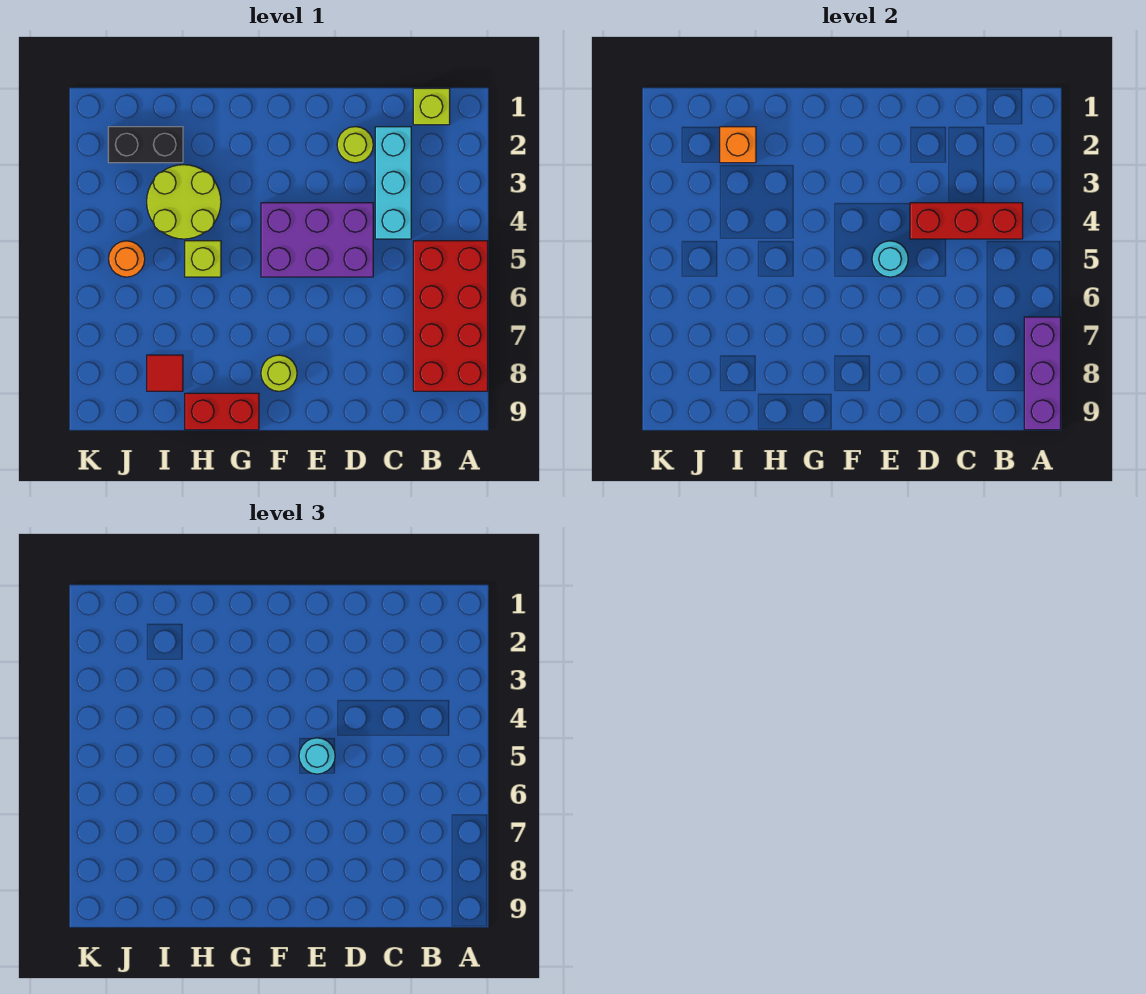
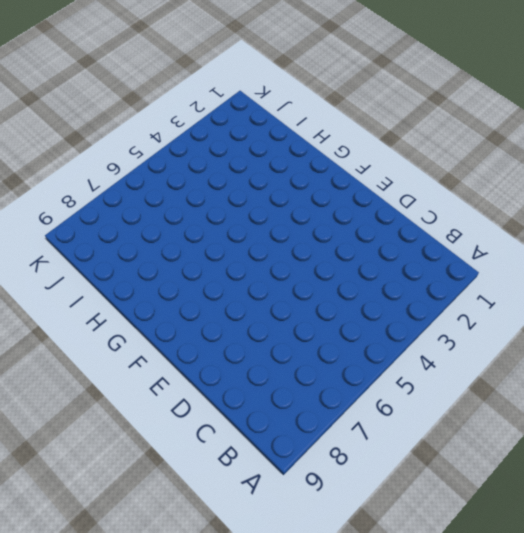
none -> red 2x4 brick [413,241,488,391]
none -> lime 1x1 brick [413,88,450,125]
none -> cyan 1x3 brick [375,127,411,239]

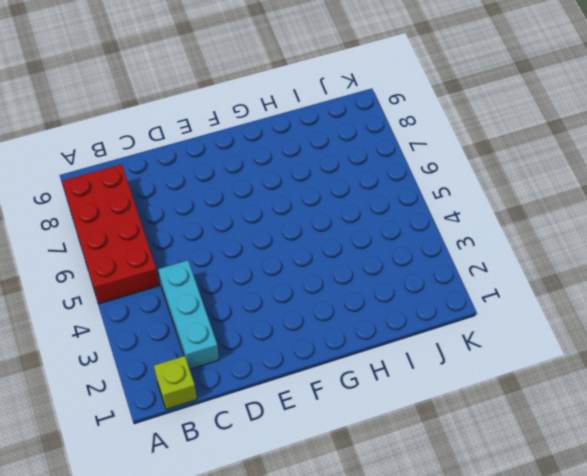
none -> lime 1x1 round brick [337,127,373,163]
none -> purple 2x3 brick [261,203,373,277]
none -> lime 1x1 round brick [261,355,297,391]

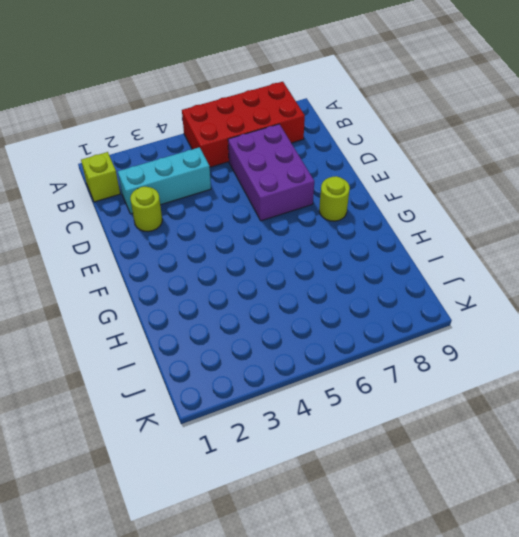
purple 2x3 brick [228,124,314,221] -> purple 2x3 brick moved to [261,203,373,277]
none -> red 1x2 brick [185,393,259,430]
none -> lime 2x2 round brick [147,165,221,239]
none -> lime 1x1 brick [185,241,221,277]

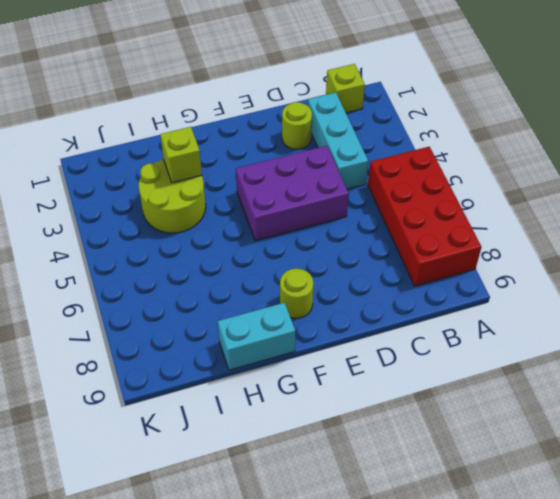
cyan 1x2 brick [218,303,295,370] -> red 1x2 brick [185,393,259,430]
lime 1x1 brick [160,127,202,183] -> lime 1x1 brick moved to [185,241,221,277]
none -> black 1x2 brick [108,127,183,163]
none -> red 1x1 tile [147,355,183,391]
none -> orange 1x1 round brick [109,241,145,277]

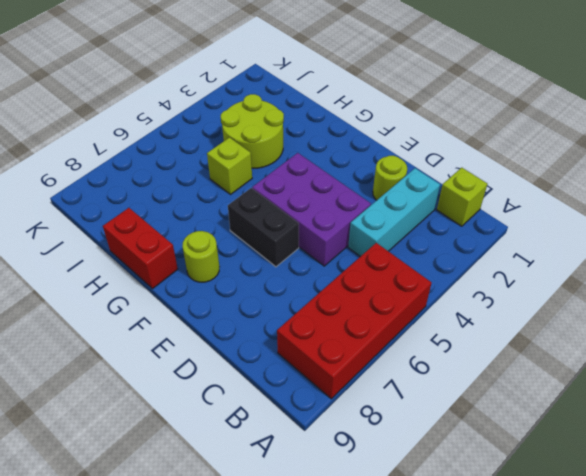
black 1x2 brick [228,188,299,267] -> black 1x2 brick moved to [108,127,183,163]
none -> red 1x1 tile [147,355,183,391]
none -> orange 1x1 round brick [109,241,145,277]
none -> purple 1x3 brick [1024,317,1061,430]

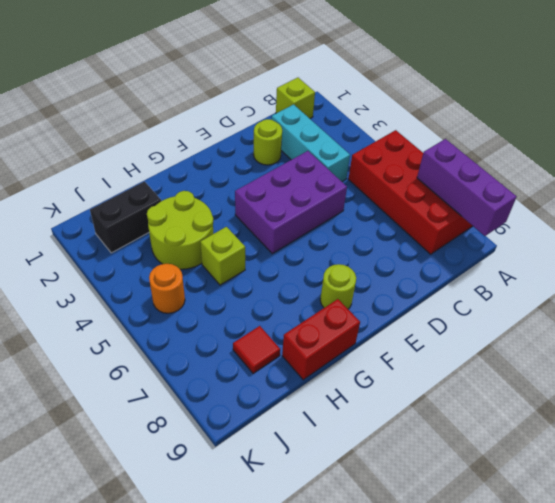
none -> red 1x3 brick [910,203,1023,239]
none -> cyan 1x1 round brick [872,241,908,277]
none -> orange 1x1 brick [720,127,756,163]

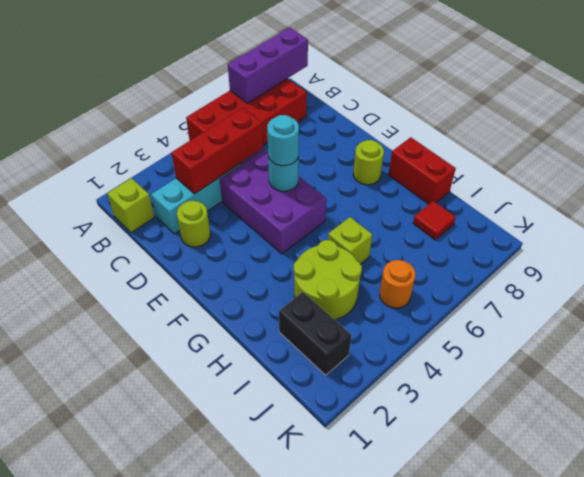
red 1x3 brick [171,108,263,194] -> red 1x3 brick turned to [910,203,1023,239]
none -> orange 1x1 brick [720,127,756,163]

